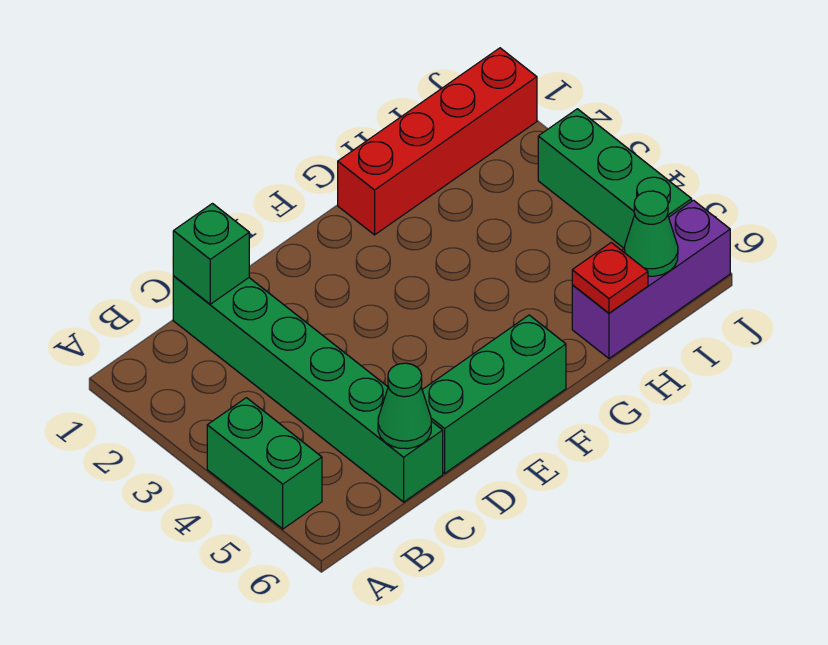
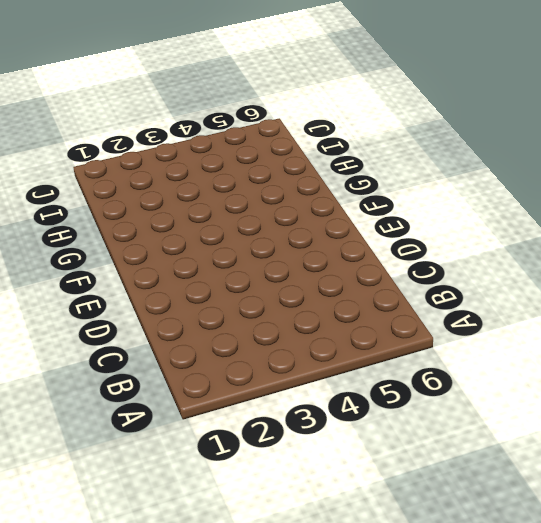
none -> green 1x2 brick [207,398,322,529]
none -> green 1x6 brick [173,276,443,502]

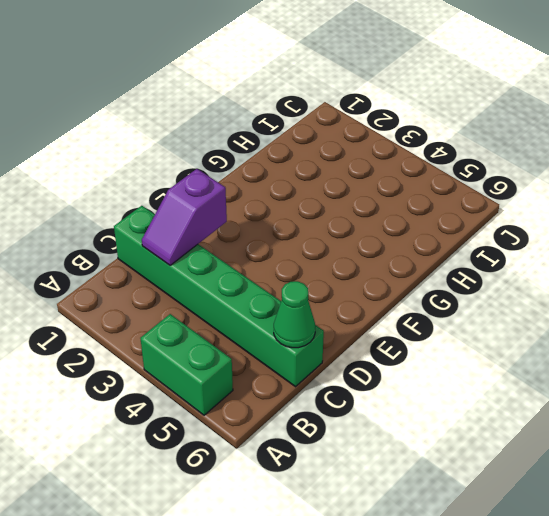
purple 1x2 slope [142,169,227,265] -> none
none -> green 1x3 brick [422,315,566,473]
none -> red 1x4 brick [338,48,537,235]

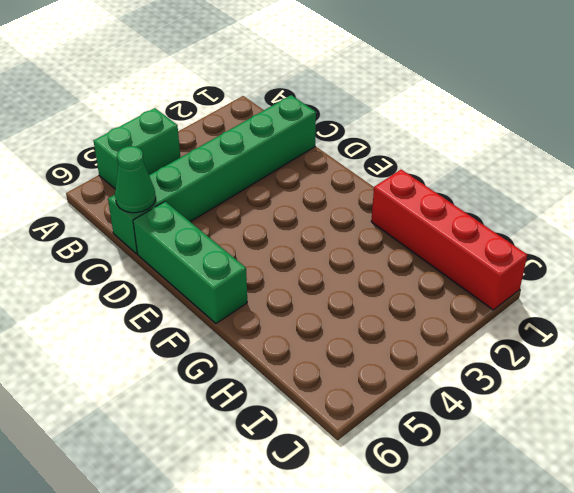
none -> purple 1x3 brick [572,200,730,358]
none -> green 1x3 brick [538,109,692,248]

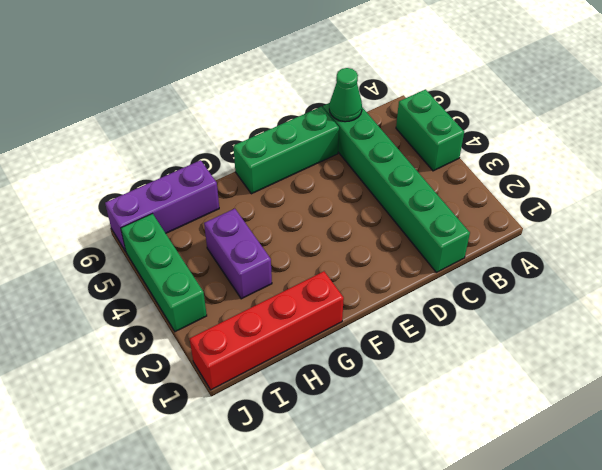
purple 1x2 brick [204,209,272,299] -> none
none -> green 1x1 brick [173,204,249,304]
none -> red 1x1 plate [572,243,648,313]

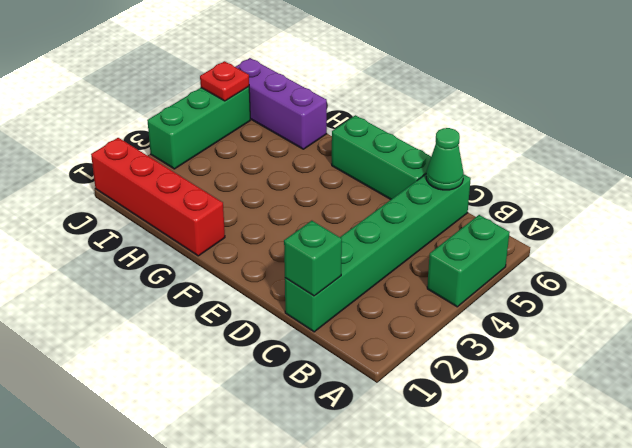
red 1x1 plate [200,61,249,101] -> red 1x1 plate moved to [572,243,648,313]
none -> green 1x1 cone [625,191,678,276]

